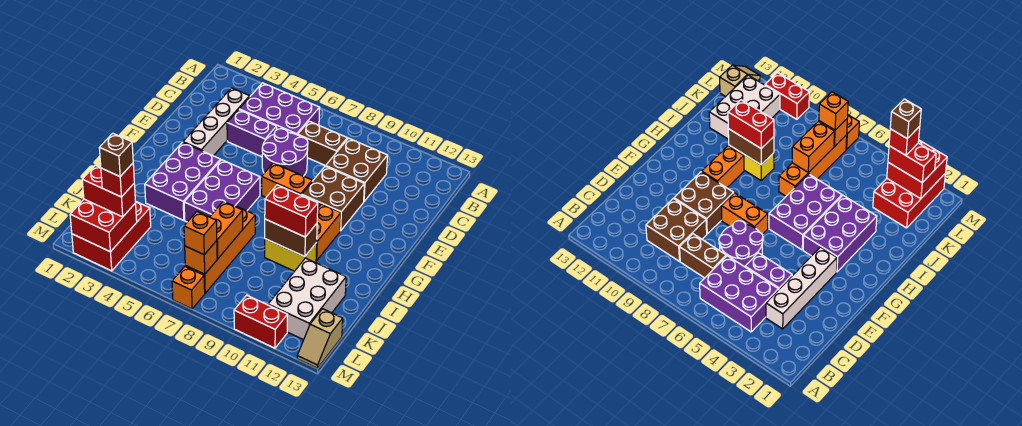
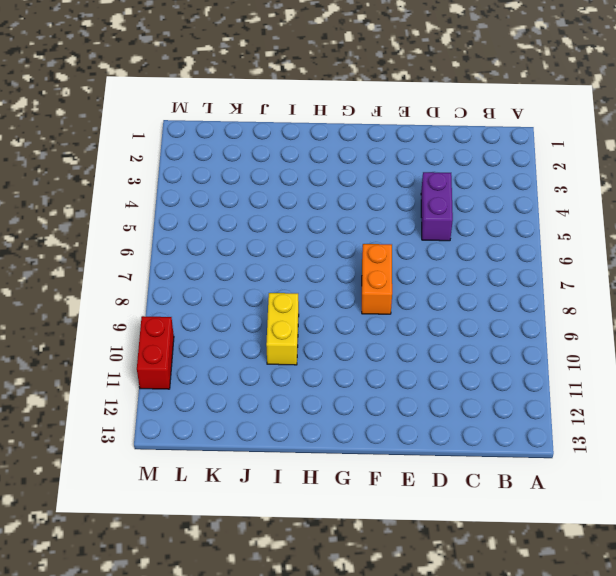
none -> purple 2x3 brick [239,83,320,135]
none -> white 1x4 brick [183,88,250,156]
none -> brown 1x2 brick [298,121,347,166]

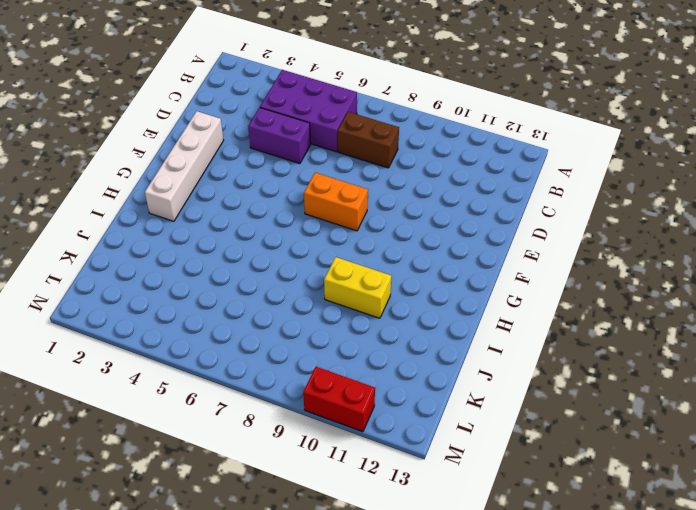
white 1x4 brick [145,111,224,221] -> white 1x4 brick moved to [183,88,250,156]
none -> brown 2x2 brick [326,138,388,201]
none -> purple 2x2 round brick [262,129,308,176]
none -> brown 2x2 brick [302,166,364,231]

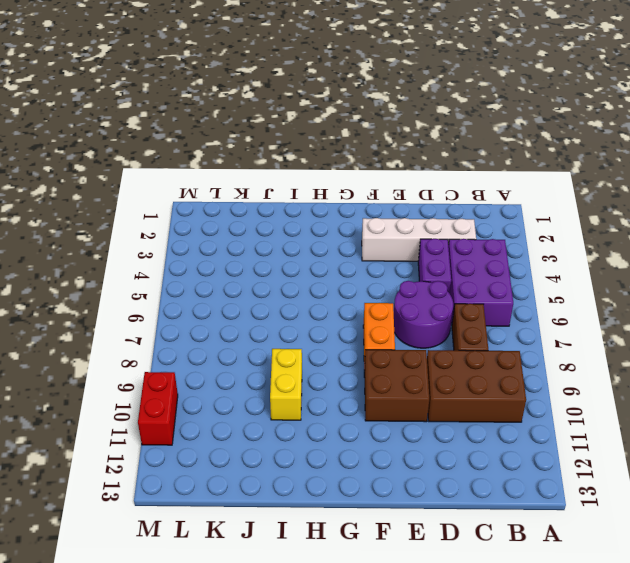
brown 2x3 brick [427,350,526,422] -> brown 2x2 brick [326,138,388,201]
none -> purple 2x3 brick [145,142,220,220]
none -> purple 2x3 brick [184,160,260,222]
none -> orange 1x2 brick [316,204,341,261]

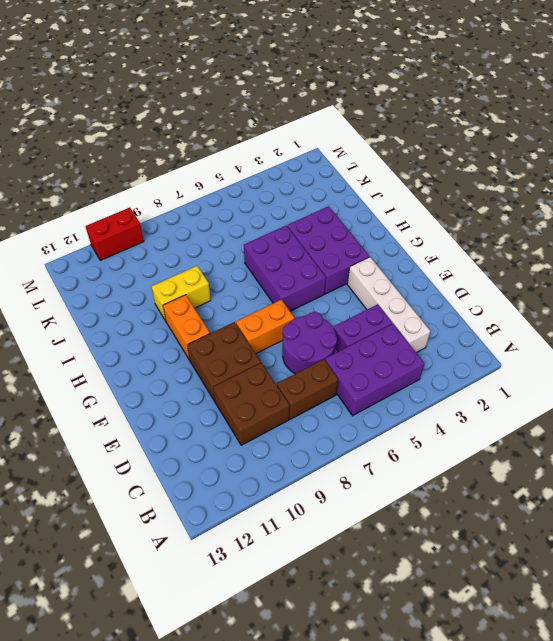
none -> orange 1x4 brick [185,206,255,293]
none -> white 2x3 brick [268,258,346,340]
none -> red 2x3 brick [72,201,151,271]

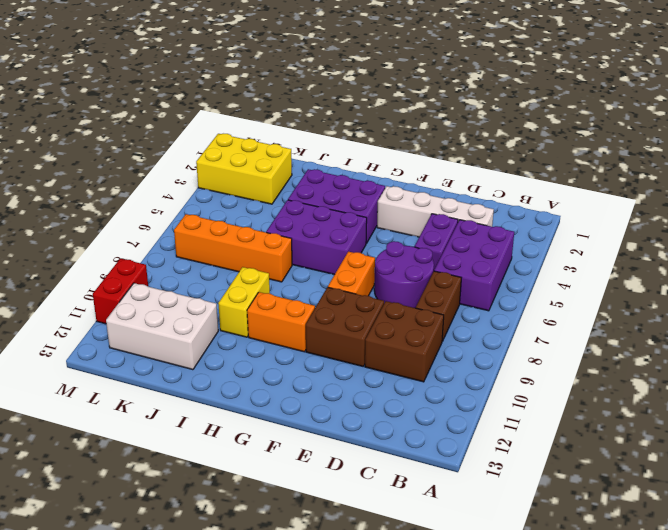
yellow 2x3 brick [196,134,292,204] -> red 2x3 brick [72,201,151,271]
none -> tan 1x2 slope [297,309,343,368]
none -> orange 1x1 brick [172,267,205,309]
none -> brown 1x2 brick [265,219,317,257]

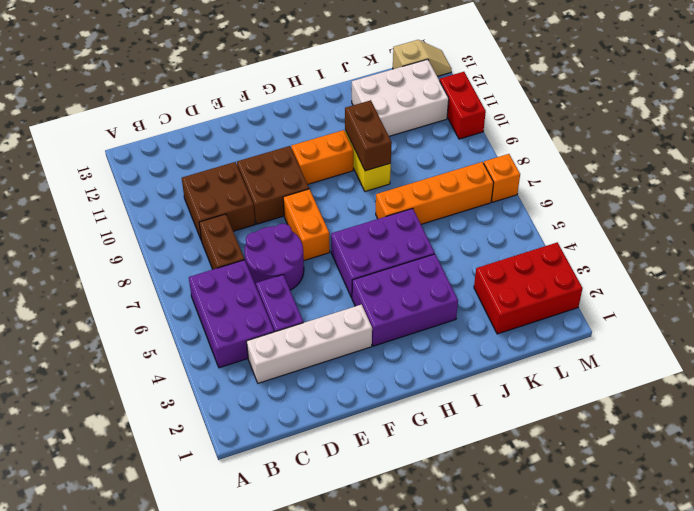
none -> orange 1x2 brick [210,201,243,259]
none -> red 2x2 brick [70,199,137,252]
none -> orange 1x1 brick [185,241,217,274]

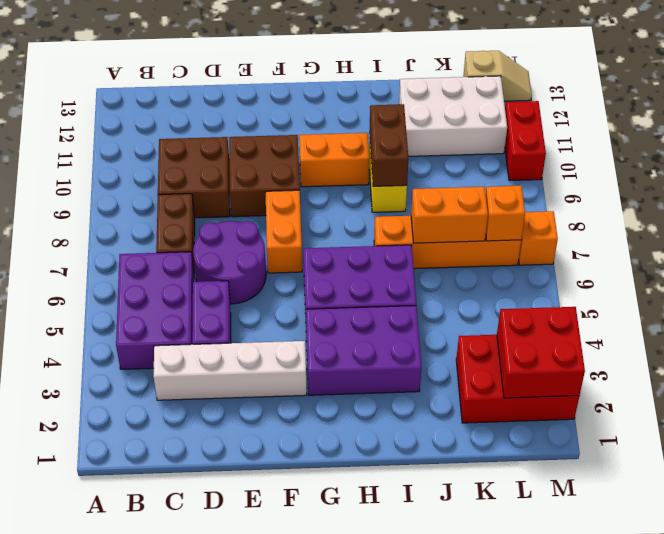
none -> red 1x2 brick [265,185,318,237]
none -> red 1x2 brick [82,165,136,217]
none -> orange 1x1 brick [184,212,217,255]

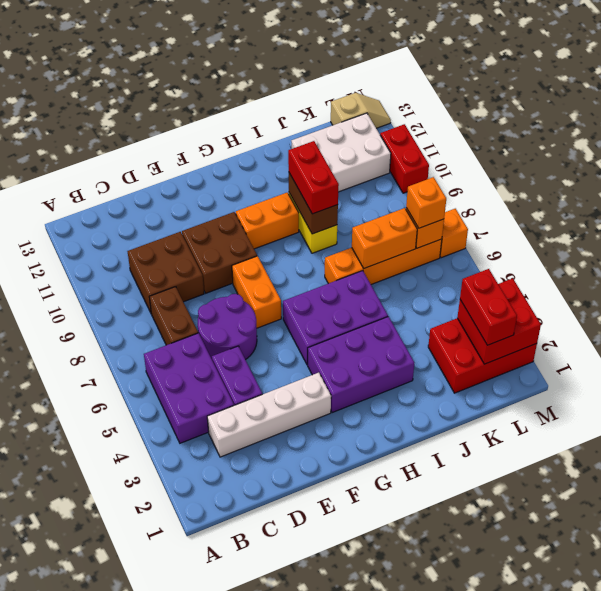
none -> red 1x1 brick [101,163,134,197]
none -> brown 1x1 brick [99,133,133,177]

